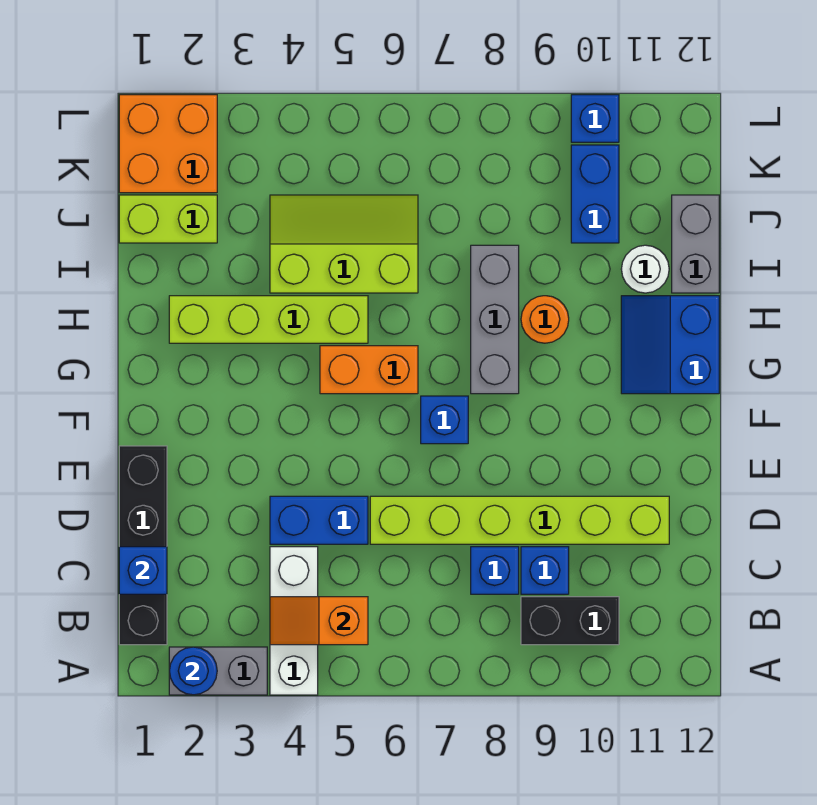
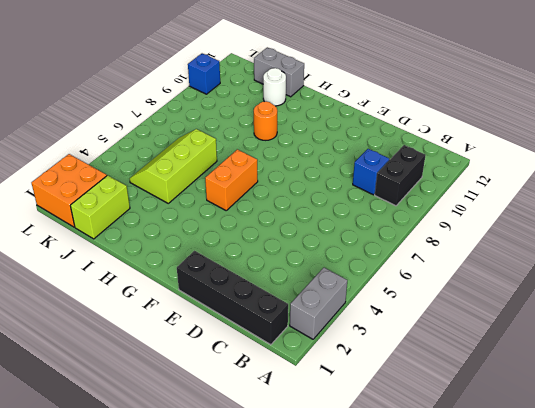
none -> white 1x3 brick [270,547,318,695]
none -> blue 1x1 brick [471,547,519,594]
none -> blue 1x2 brick [270,496,368,544]

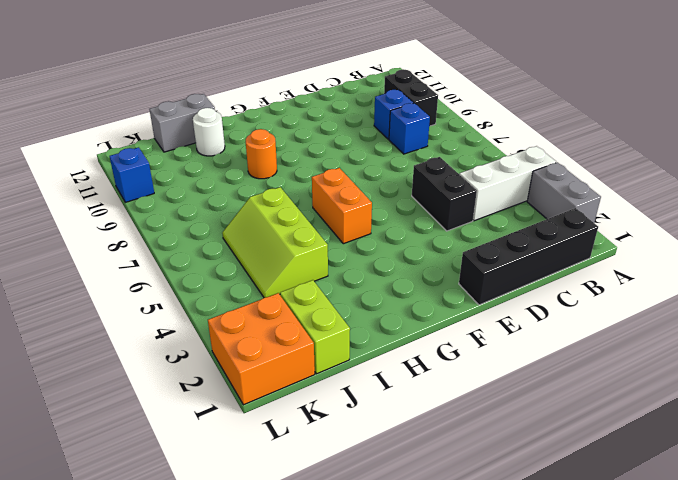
black 1x2 brick [412,157,477,231] -> blue 1x2 brick [270,496,368,544]
none -> lime 1x6 brick [370,496,669,544]
none -> blue 1x1 brick [421,396,468,444]
none -> grey 1x3 brick [471,245,519,394]

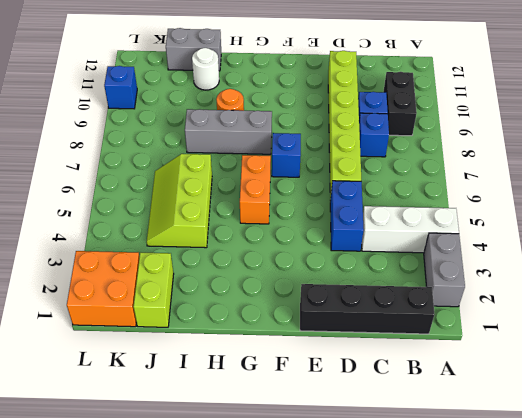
none -> blue 2x2 slope [621,296,719,394]
none -> lime 1x4 brick [169,296,368,343]
none -> blue 1x2 brick [571,145,619,243]

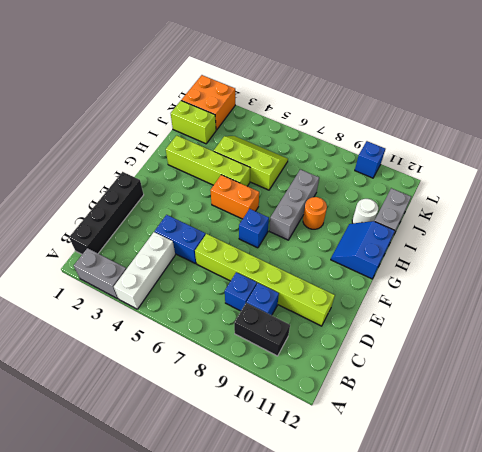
none -> blue 1x2 brick [571,145,619,243]
none -> blue 1x1 round brick [169,647,217,695]
none -> orange 1x2 slope [270,597,368,645]

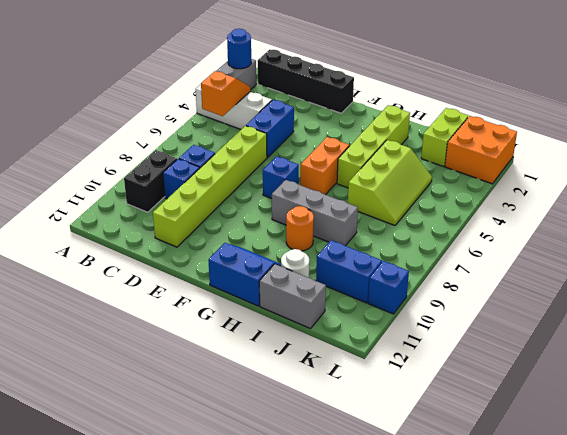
none -> blue 1x1 brick [119,547,167,594]

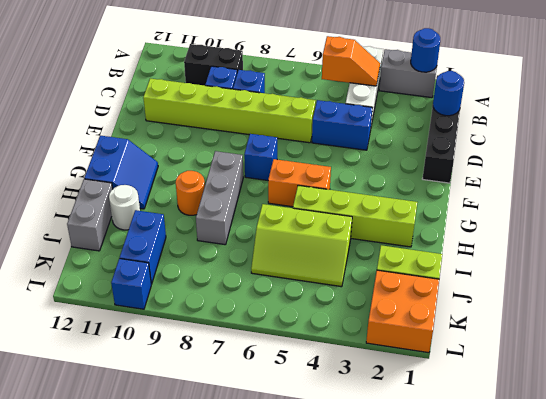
blue 1x1 round brick [433,71,464,116] -> blue 1x1 brick [119,547,167,594]

